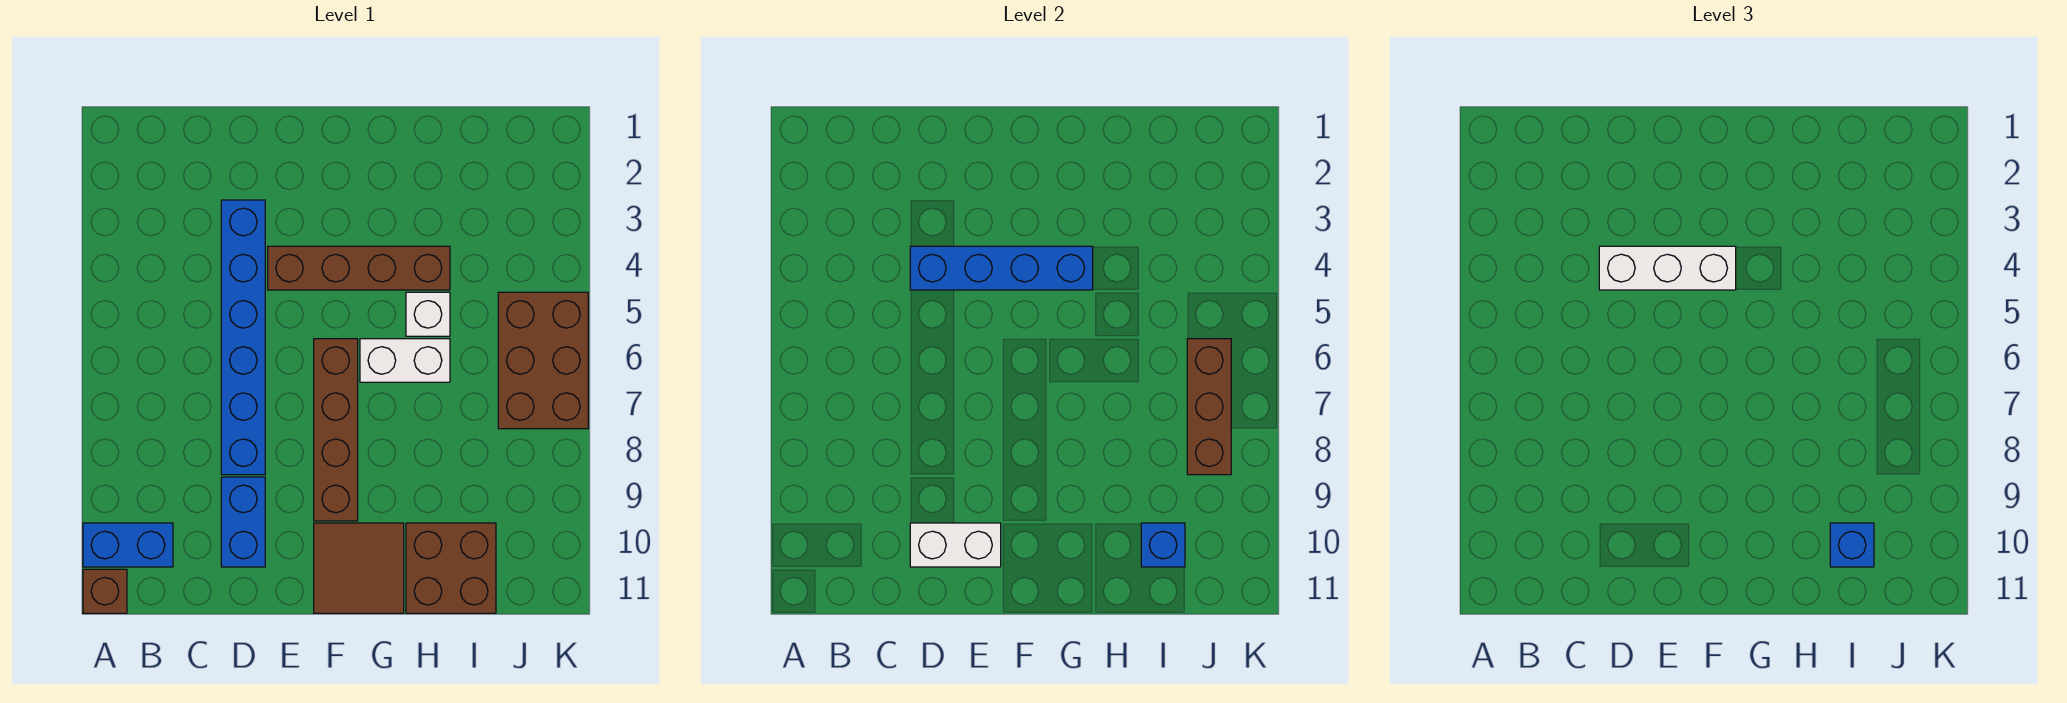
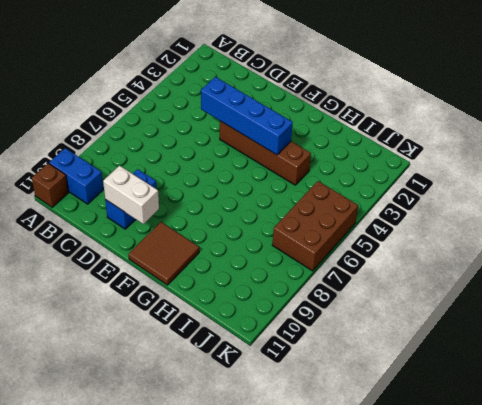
none -> blue 1x6 brick [221,200,265,475]
none -> brown 1x4 brick [314,339,358,521]
none -> white 1x2 brick [360,339,450,382]

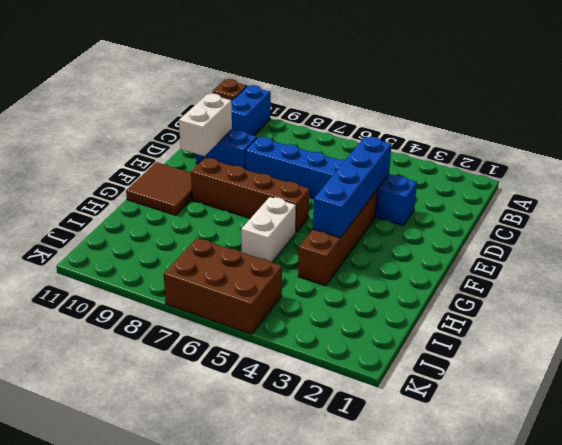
none -> white 1x1 brick [406,292,450,336]
none -> brown 2x2 brick [406,523,496,613]
none -> blue 1x1 brick [1141,523,1185,567]

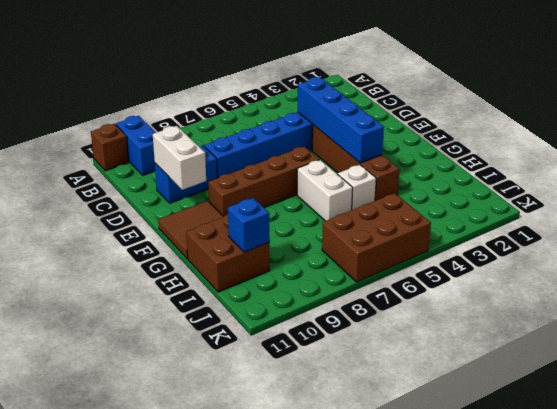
none -> brown 1x3 brick [1187,339,1231,475]
none -> white 1x3 brick [1599,246,1736,290]
none -> blue 1x1 brick [1830,523,1874,567]

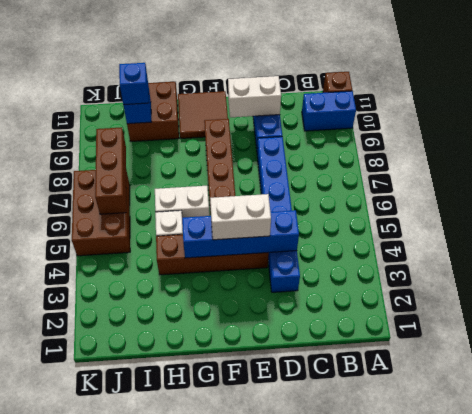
white 1x2 brick [210,194,271,240] -> white 1x3 brick [1599,246,1736,290]

